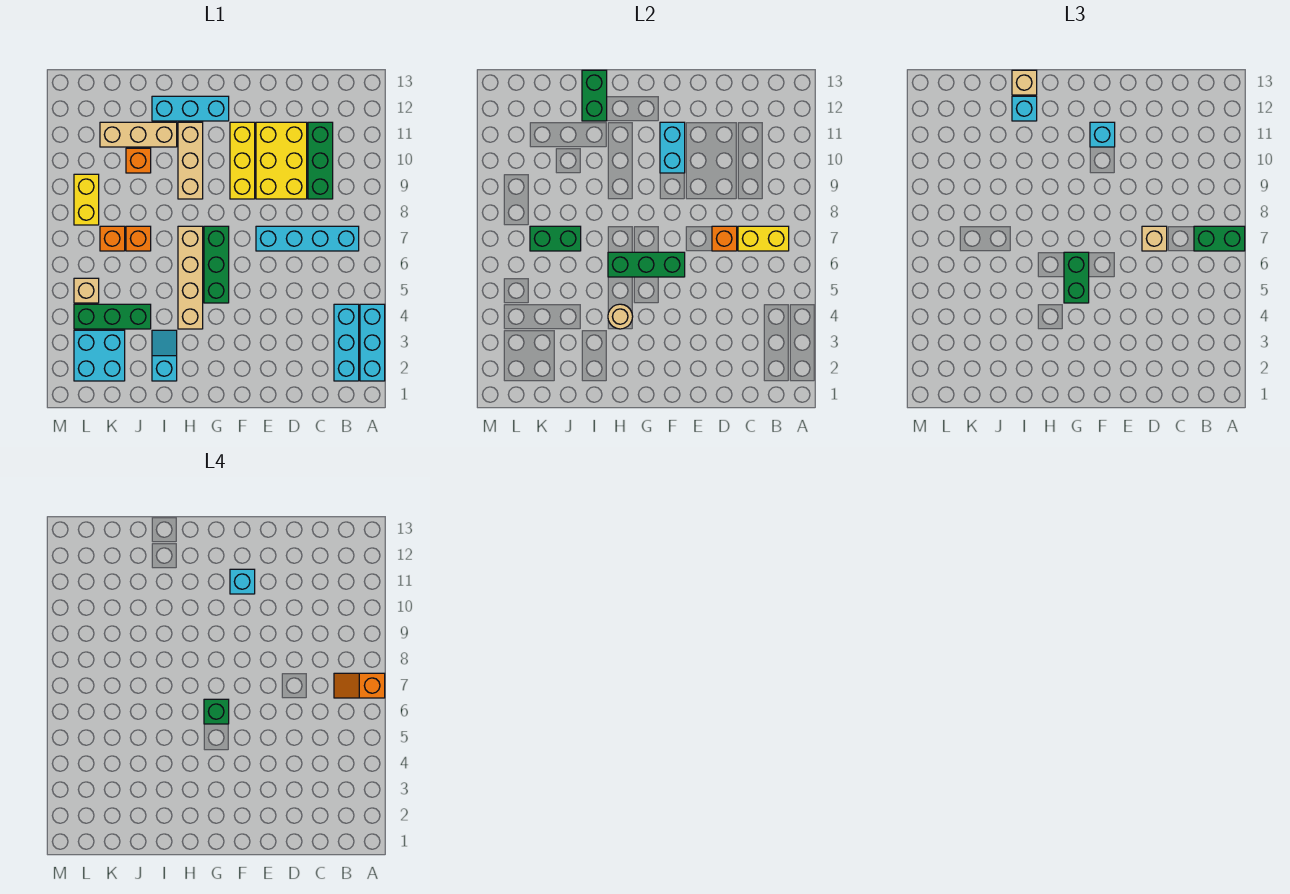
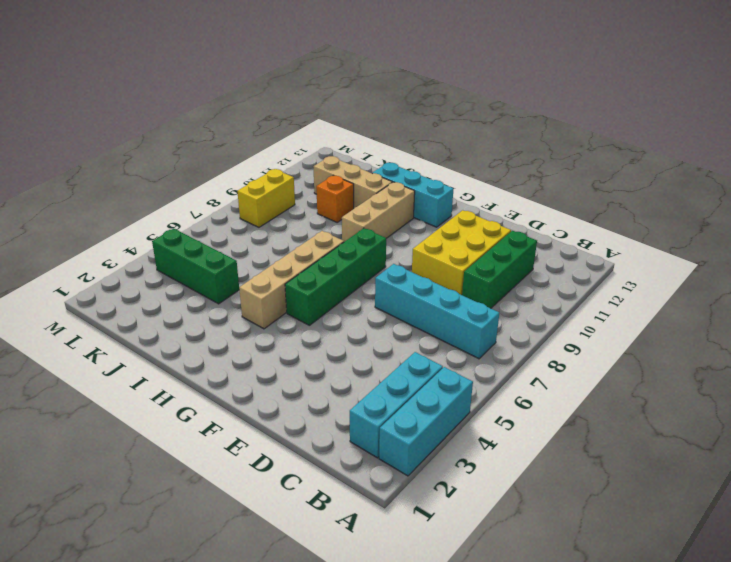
green 1x4 brick [285,228,386,325] -> green 1x3 brick [204,226,229,303]
none -> yellow 1x3 brick [230,122,255,199]
none -> cyan 1x2 slope [152,330,177,381]
none -> orange 1x1 brick [126,226,151,251]
none -> cyan 2x2 brick [74,330,125,381]

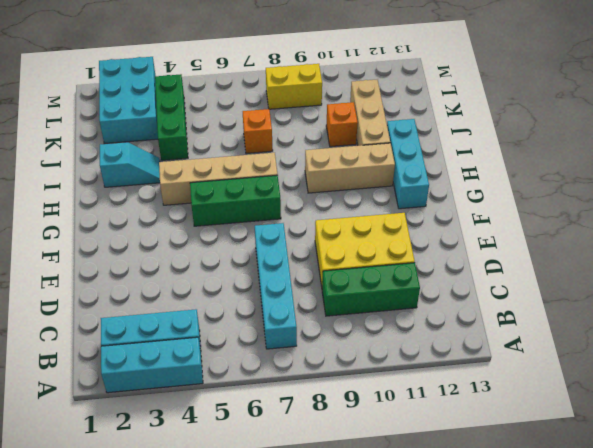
cyan 2x3 brick [99,57,158,144] -> cyan 2x2 brick [74,330,125,381]
none -> yellow 1x3 brick [230,122,255,199]
none -> orange 1x1 brick [100,226,125,251]
none -> tan 1x1 brick [74,278,99,303]
none -> yellow 1x2 brick [738,226,789,251]

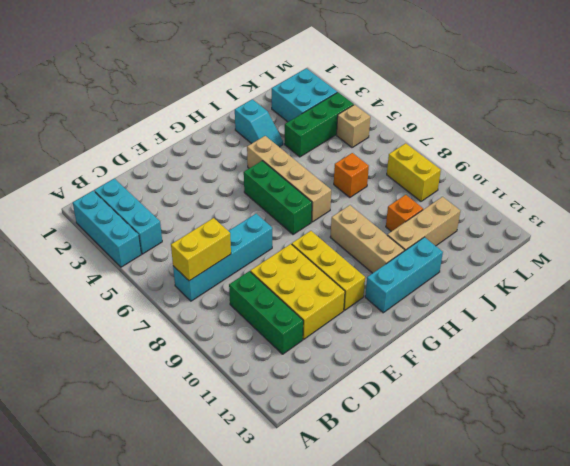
none -> orange 1x1 brick [100,226,125,251]
none -> orange 1x1 brick [712,226,737,251]
none -> green 1x3 brick [608,252,685,277]
none -> cyan 1x2 brick [660,122,685,173]

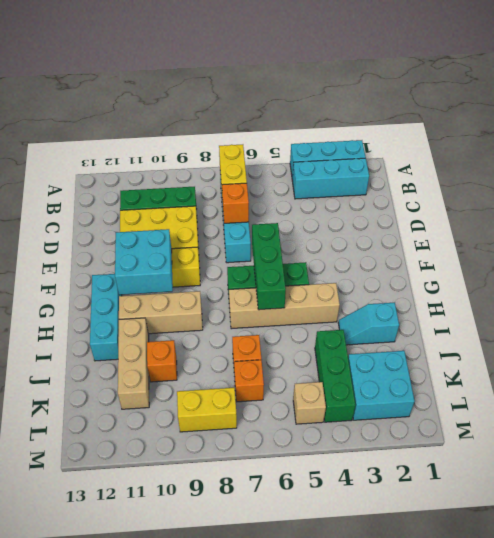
cyan 2x2 brick [115,229,173,295] -> cyan 1x2 brick [660,122,685,173]
none -> tan 1x1 round brick [608,304,633,329]
none -> green 1x2 brick [582,70,607,121]
none -> green 1x2 brick [530,226,581,251]
none -> green 1x2 brick [1194,226,1245,251]

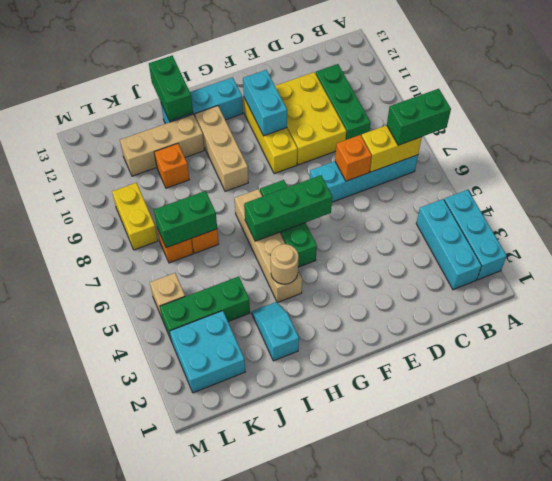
none -> tan 1x1 brick [1142,226,1167,251]
none -> cyan 1x1 brick [1090,122,1115,147]
none -> green 1x2 brick [1064,252,1089,303]
none -> cyan 1x1 brick [1012,96,1037,121]

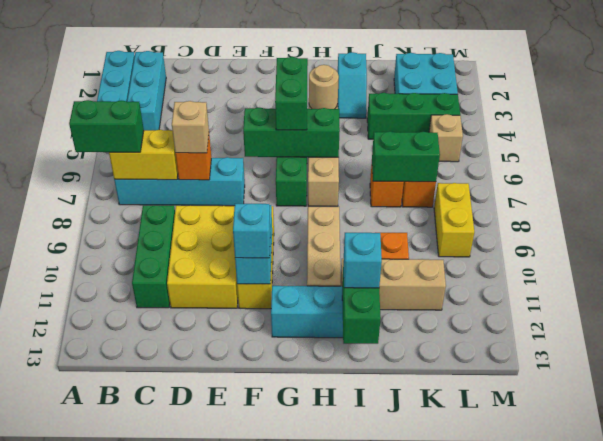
none -> tan 1x1 brick [1012,70,1037,95]
none -> orange 1x2 slope [334,673,385,698]
none -> cyan 1x1 brick [230,569,255,594]
none -> green 1x1 brick [204,699,229,724]

